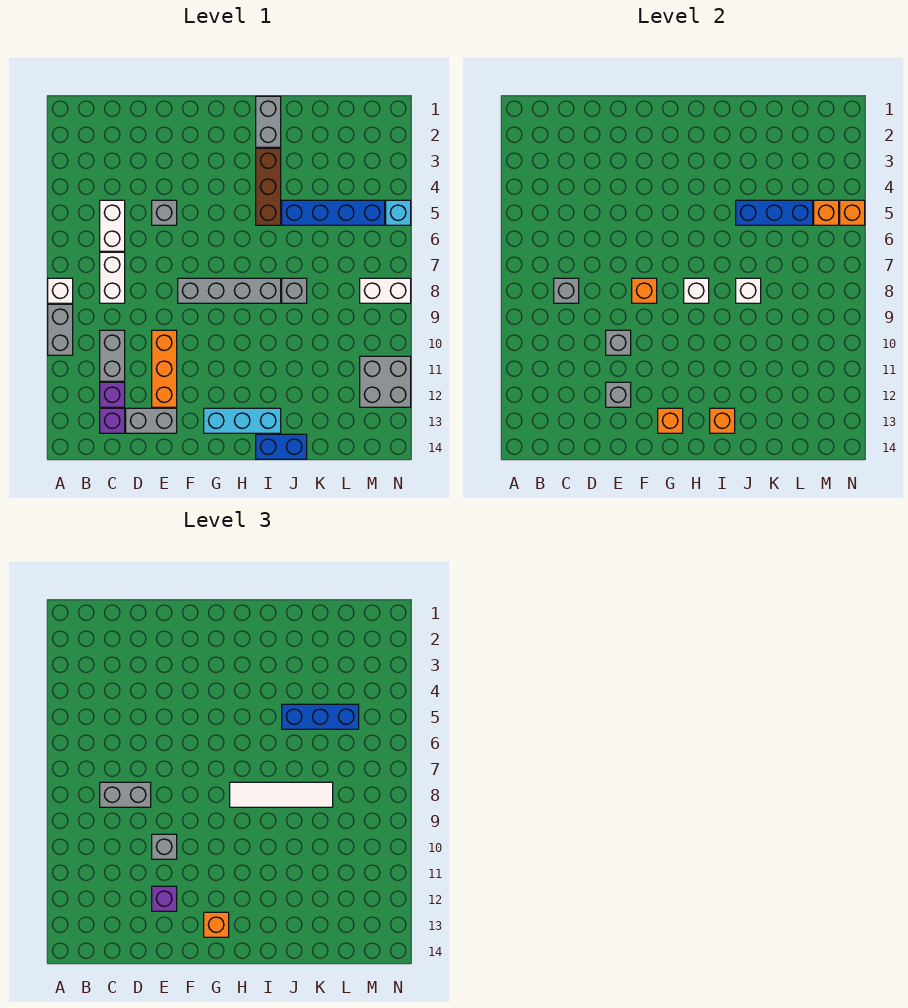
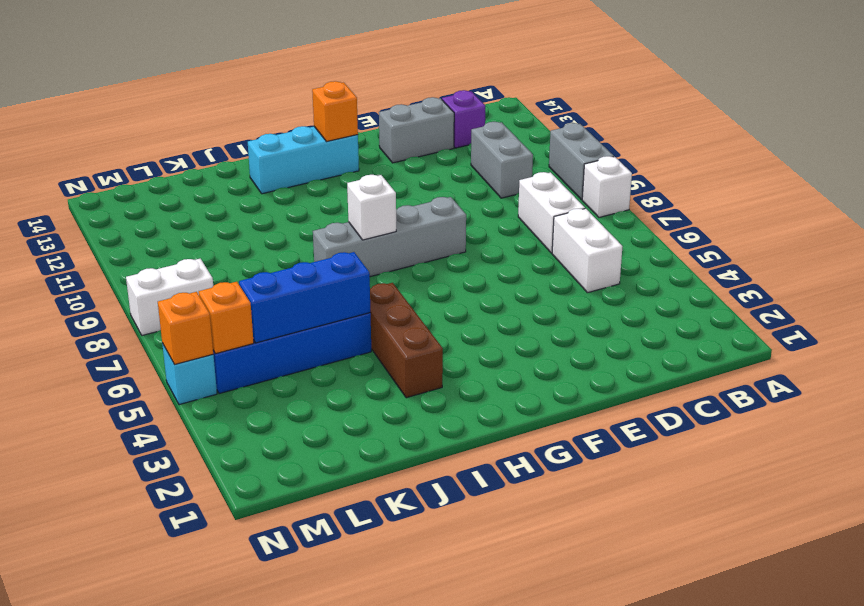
none -> purple 1x1 brick [100,382,125,407]
none -> grey 1x1 brick [152,200,177,225]
none -> orange 1x3 brick [152,330,177,407]
none -> grey 1x2 brick [256,96,281,147]

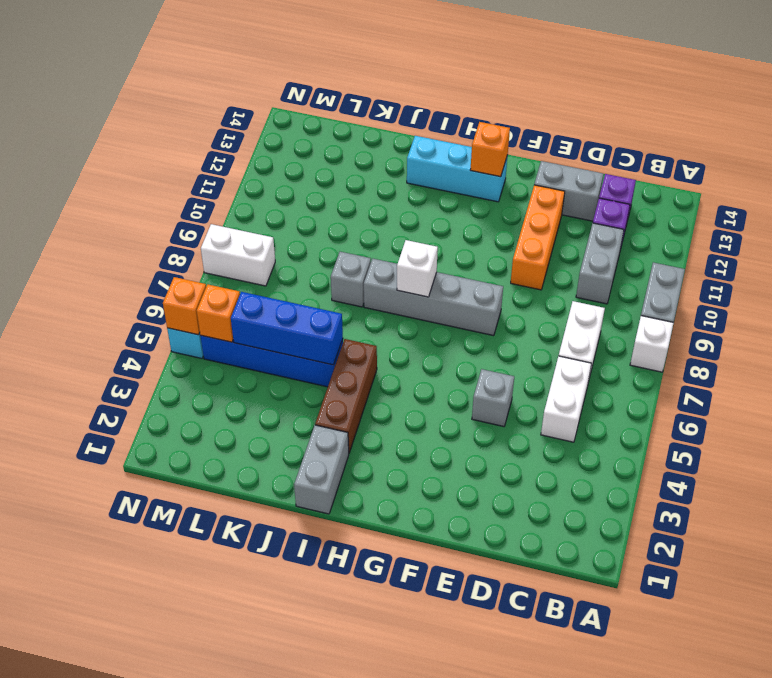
none -> blue 1x2 brick [256,434,307,459]
none -> grey 2x2 brick [360,356,411,407]
none -> grey 1x1 brick [554,278,579,303]
none -> grey 1x1 brick [606,330,631,355]

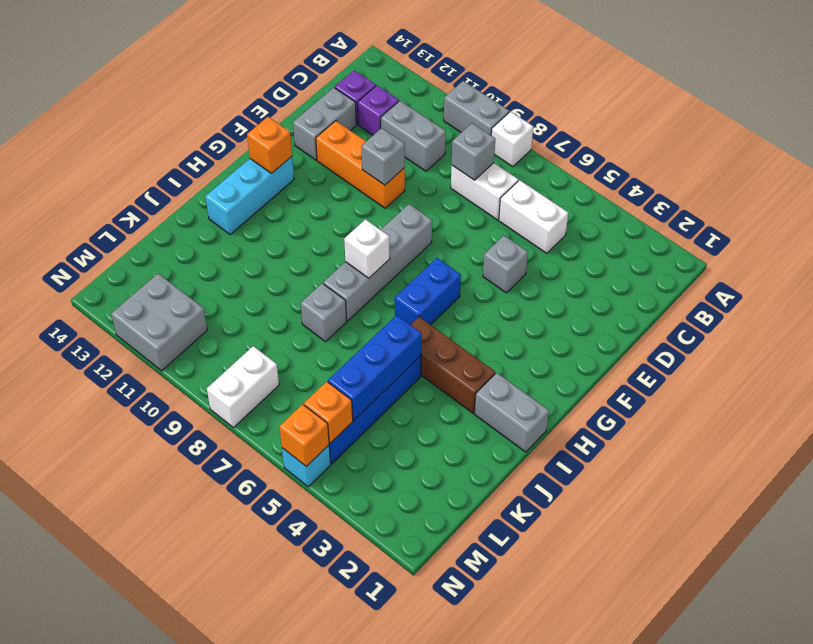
blue 1x2 brick [395,258,461,325] -> blue 1x2 brick moved to [256,434,307,459]
none -> grey 1x1 brick [606,382,631,407]
none -> orange 1x1 brick [632,278,657,303]
none -> orange 1x1 brick [710,408,735,433]
none -> white 1x1 brick [736,278,761,303]

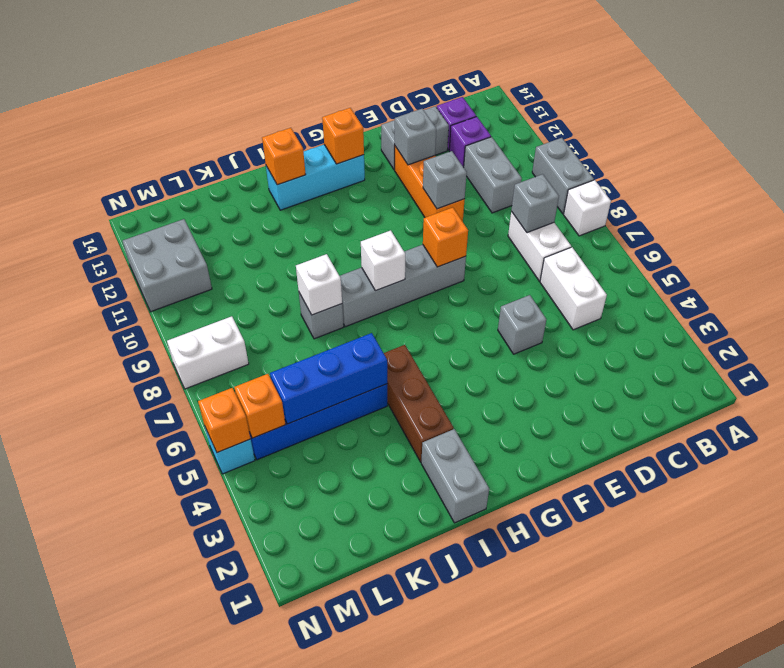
none -> blue 1x2 brick [256,434,307,459]
none -> grey 1x2 brick [100,782,151,807]
none -> grey 1x1 brick [152,834,177,859]
none -> purple 1x1 brick [152,886,177,911]

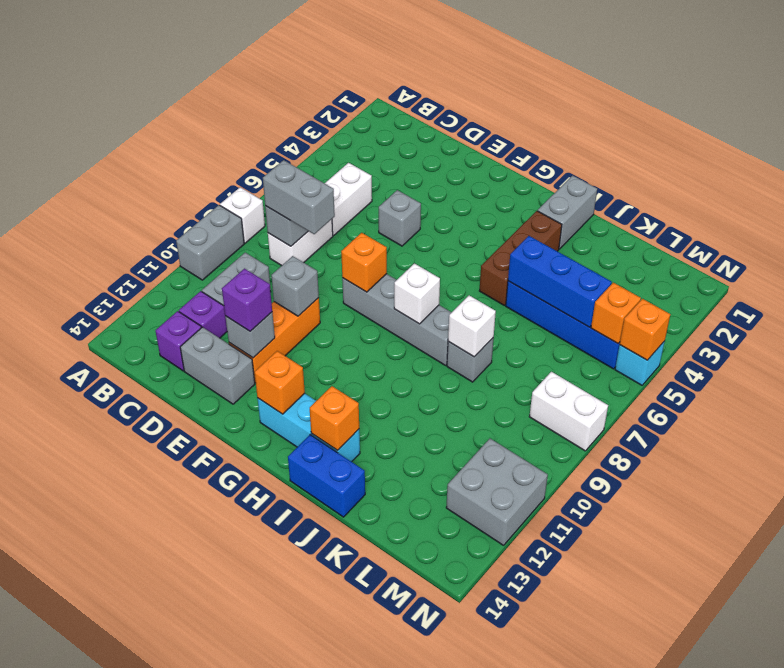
none -> grey 1x1 brick [152,834,177,859]
none -> orange 1x1 brick [204,912,229,937]
none -> white 1x4 tile [230,782,333,807]
none -> blue 1x3 brick [282,704,359,729]

